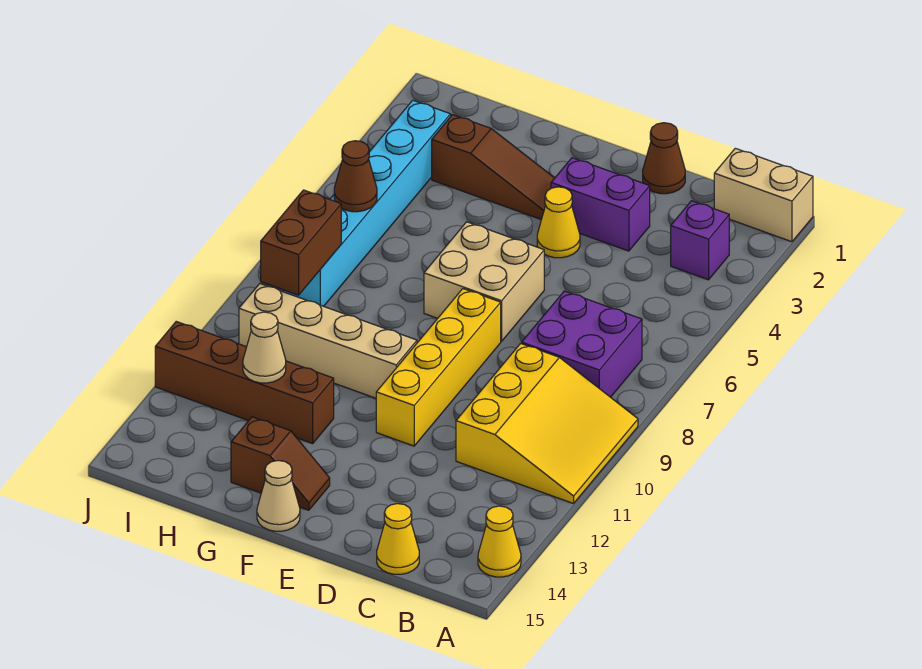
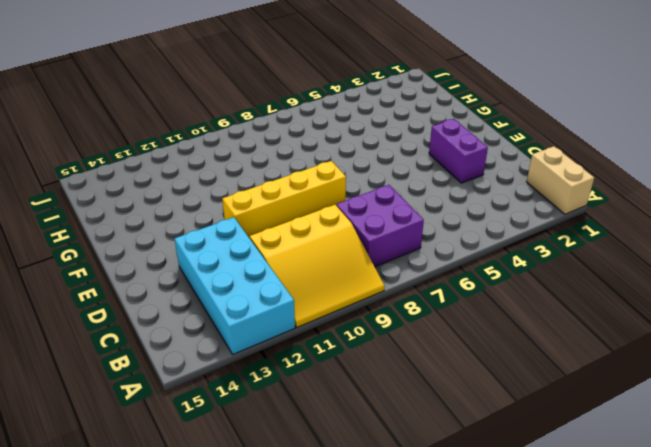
cyan 2x4 brick [175,217,295,354] -> none
none -> yellow 1x1 cone [478,506,521,577]
none -> purple 1x1 brick [671,201,729,280]
none -> yellow 1x1 cone [377,504,419,574]

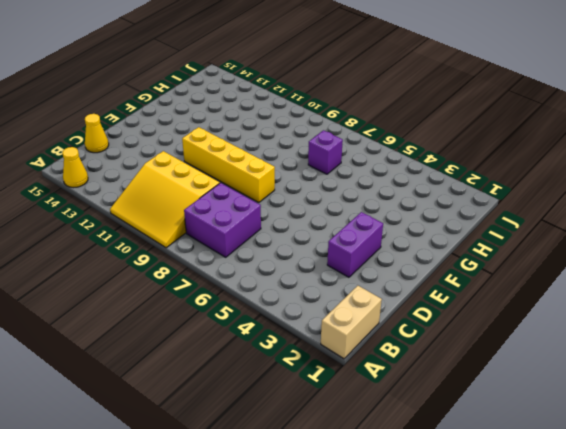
purple 1x1 brick [308,130,343,174] -> purple 1x1 brick moved to [671,201,729,280]
none -> brown 1x1 cone [643,123,685,194]
none -> yellow 1x1 cone [537,187,580,258]
none -> tan 2x2 brick [424,222,544,341]

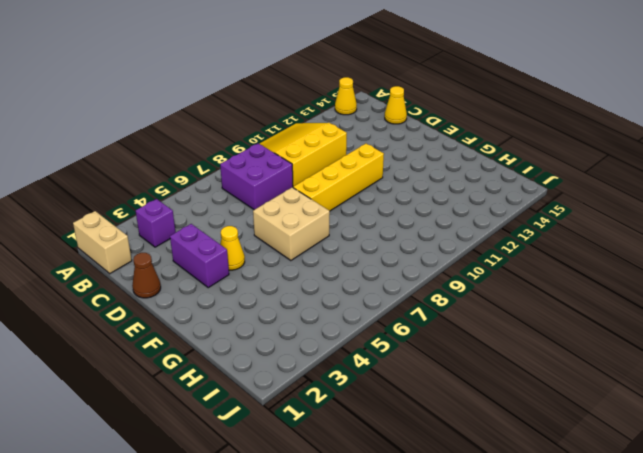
none -> brown 1x3 slope [432,115,554,220]
none -> tan 1x4 brick [239,284,417,398]
none -> brown 1x2 slope [231,417,330,510]

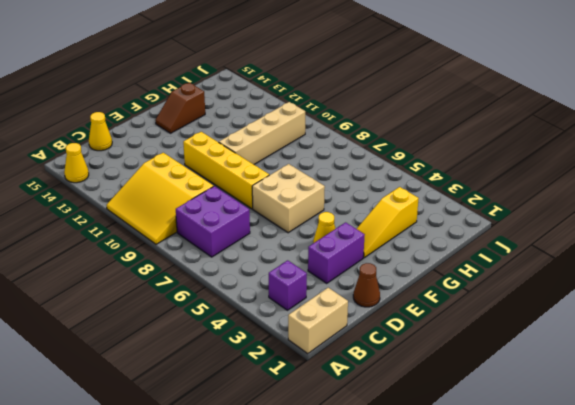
yellow 1x3 slope [357,187,419,258] -> brown 1x3 slope [432,115,554,220]
none -> tan 1x1 cone [257,460,300,531]
none -> brown 1x4 brick [155,322,334,444]
none -> cyan 1x6 brick [283,100,451,306]

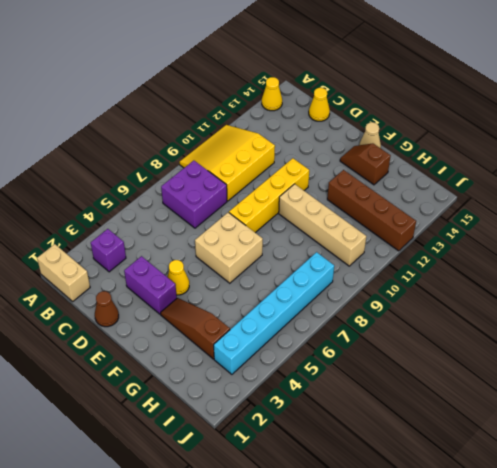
none -> tan 1x1 cone [243,312,286,383]
none -> brown 1x1 cone [334,141,377,212]
none -> brown 1x2 brick [261,190,341,295]

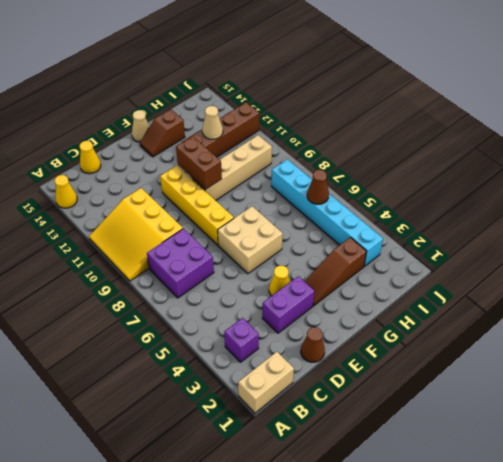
brown 1x2 brick [176,136,222,189] -> brown 1x2 brick moved to [261,190,341,295]

